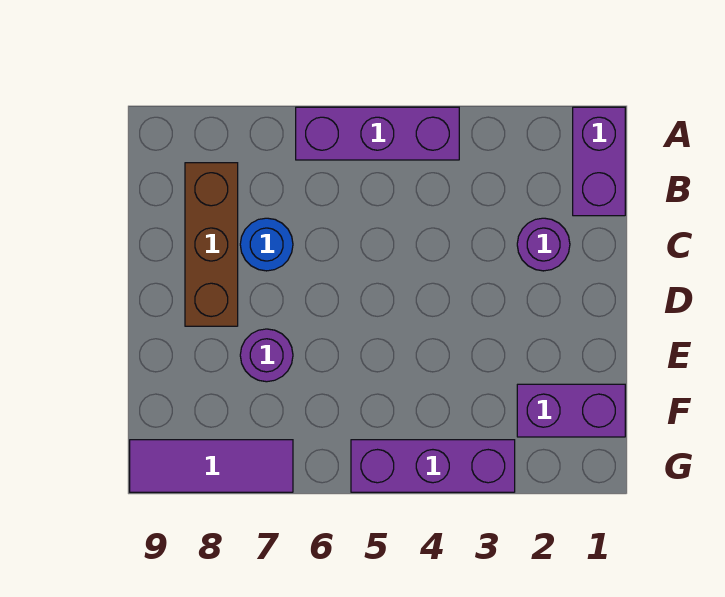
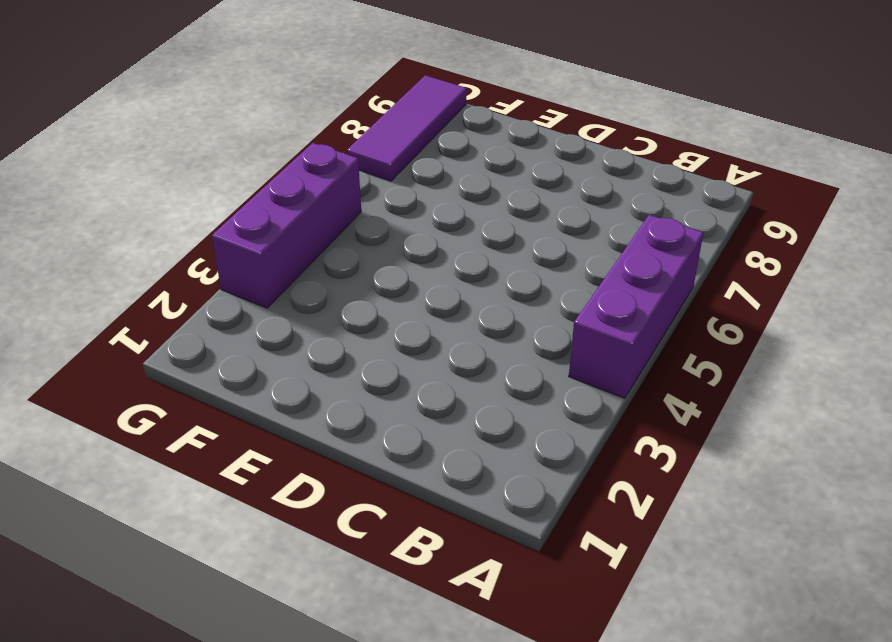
none -> purple 1x2 brick [573,107,625,216]
none -> brown 1x3 brick [185,163,238,326]

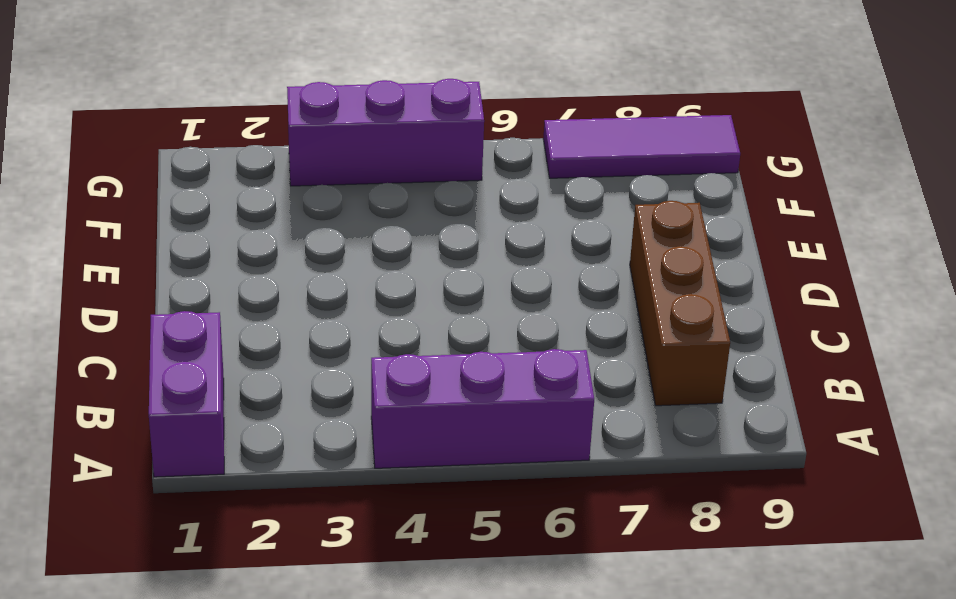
none -> purple 1x1 round brick [517,218,570,271]
none -> blue 1x1 round brick [240,218,293,271]

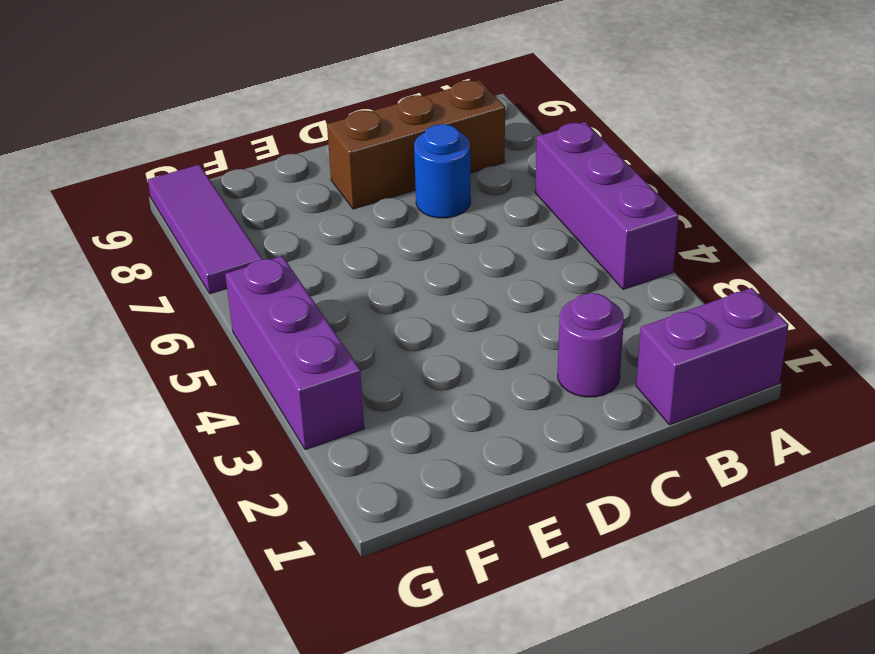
none -> purple 1x1 round brick [240,329,293,382]
none -> purple 1x2 brick [517,384,625,437]

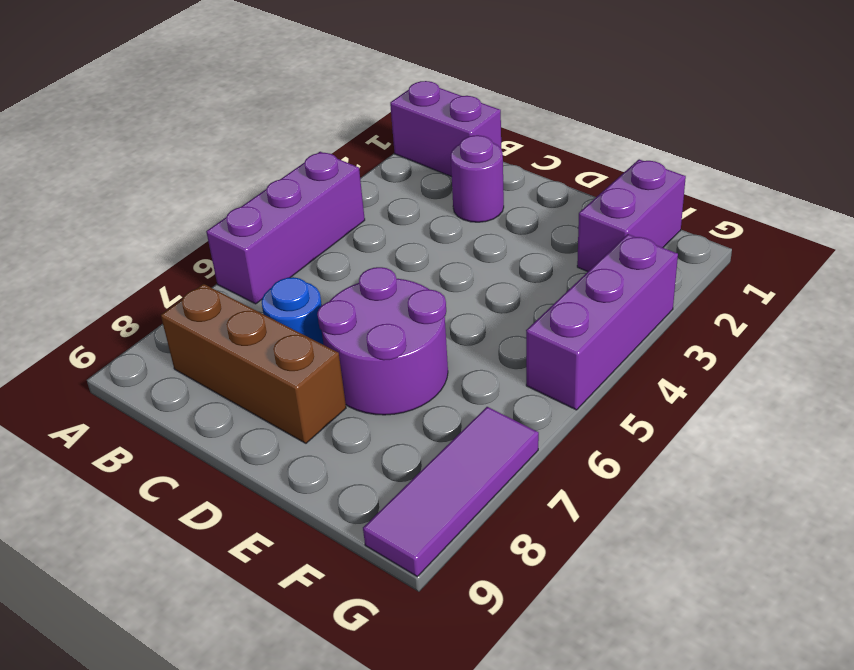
purple 2x2 round brick [317,267,448,415] -> purple 1x1 round brick [240,329,293,382]

